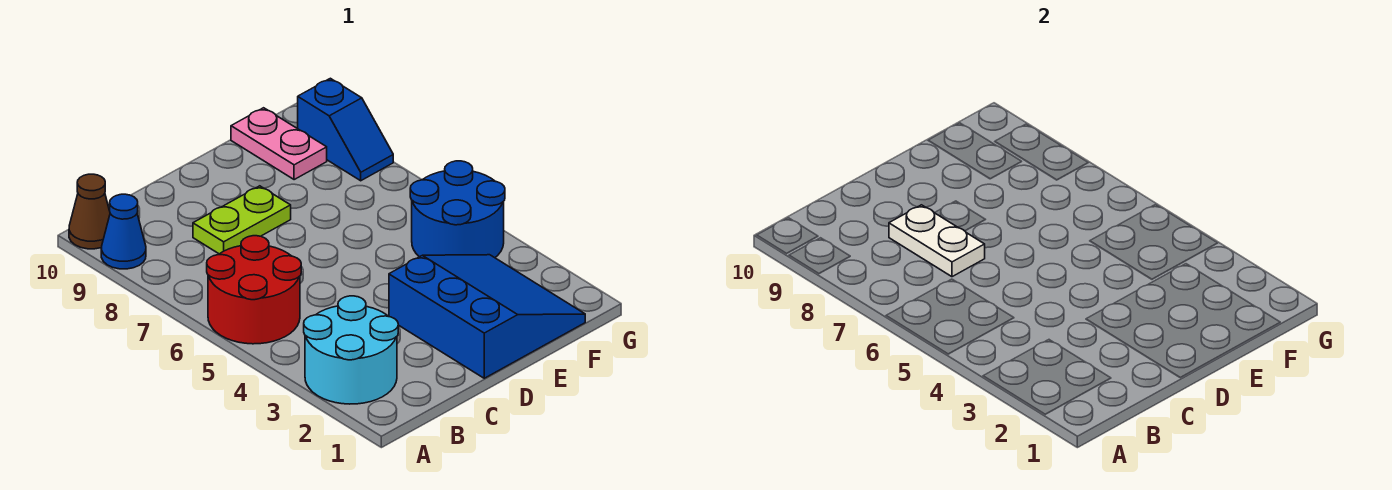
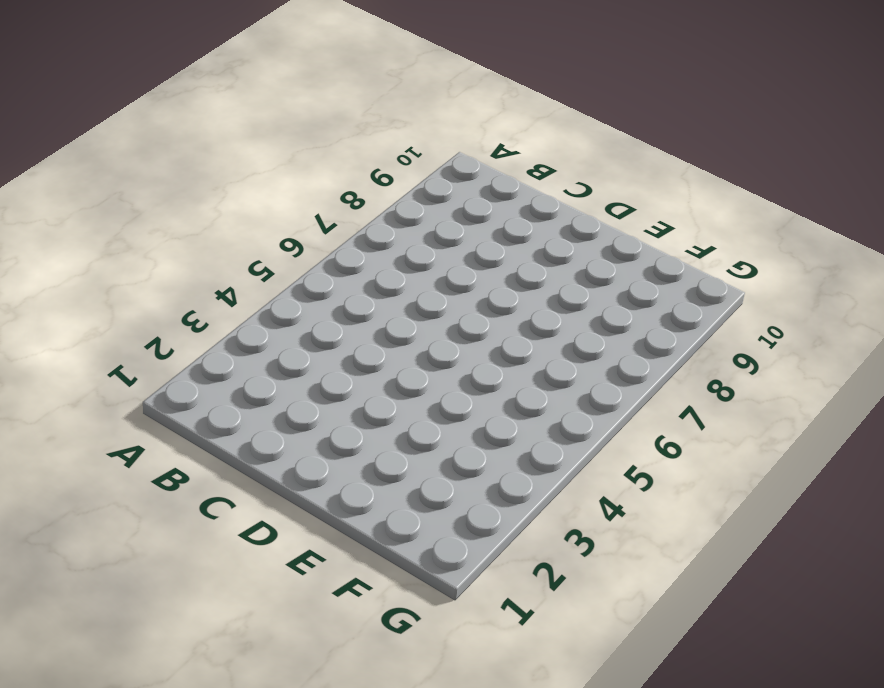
none -> cyan 2x2 round brick [304,296,398,404]
none -> red 2x2 round brick [207,236,301,344]

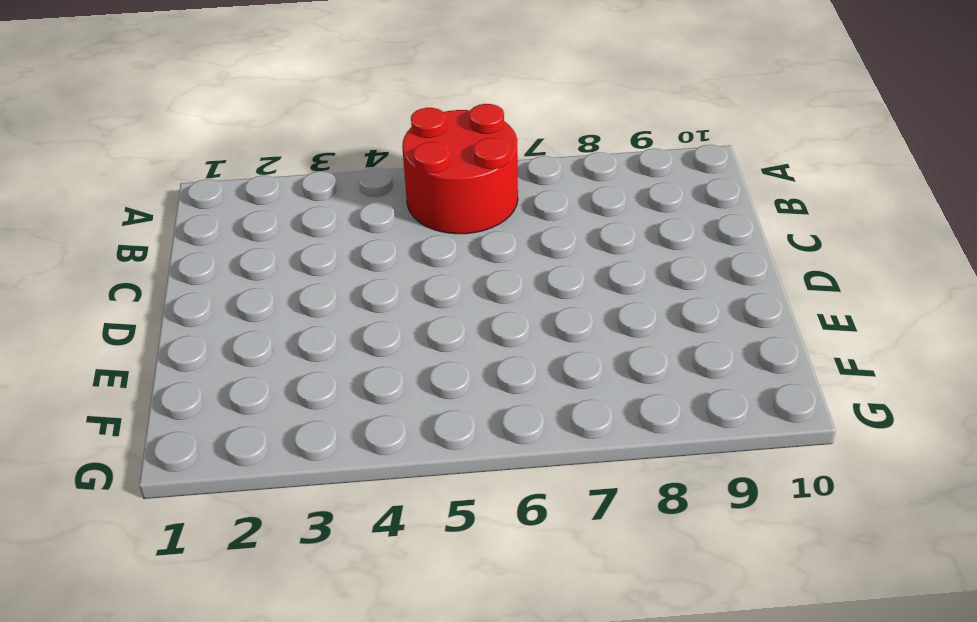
none -> cyan 2x2 round brick [304,296,398,404]
none -> blue 1x1 cone [101,194,146,269]

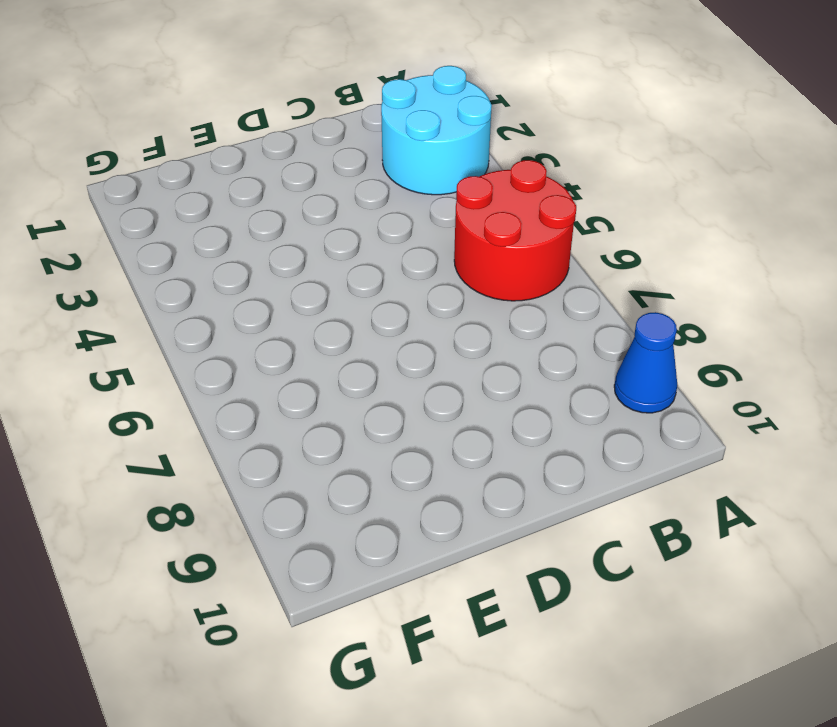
none -> brown 1x1 cone [69,174,110,249]
none -> lime 1x2 plate [193,186,291,254]

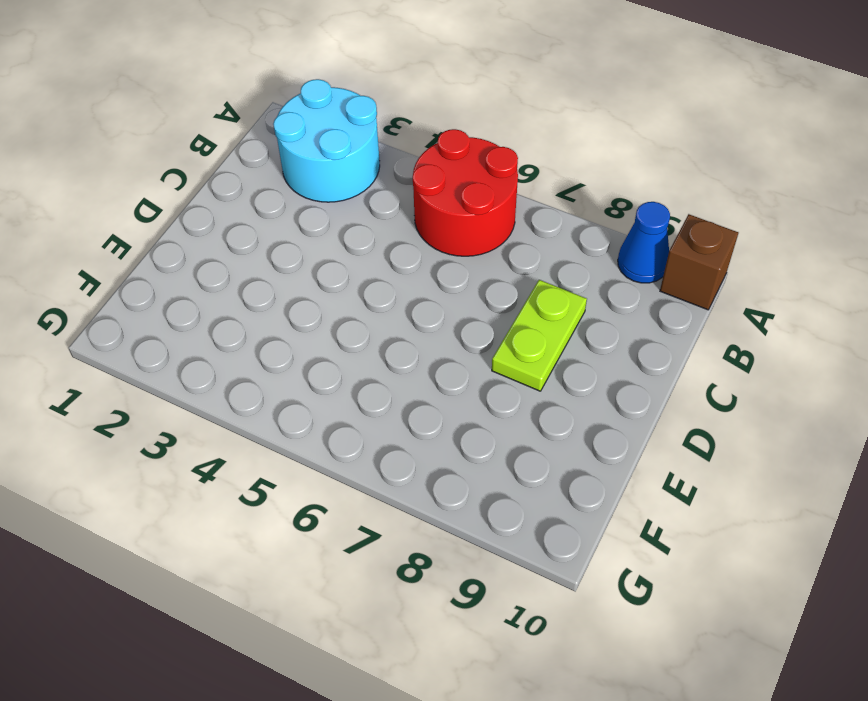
brown 1x1 brick [660,214,738,310] -> brown 1x1 cone [69,174,110,249]
none -> blue 3x3 slope [389,255,585,378]
none -> blue 2x2 round brick [410,161,505,258]

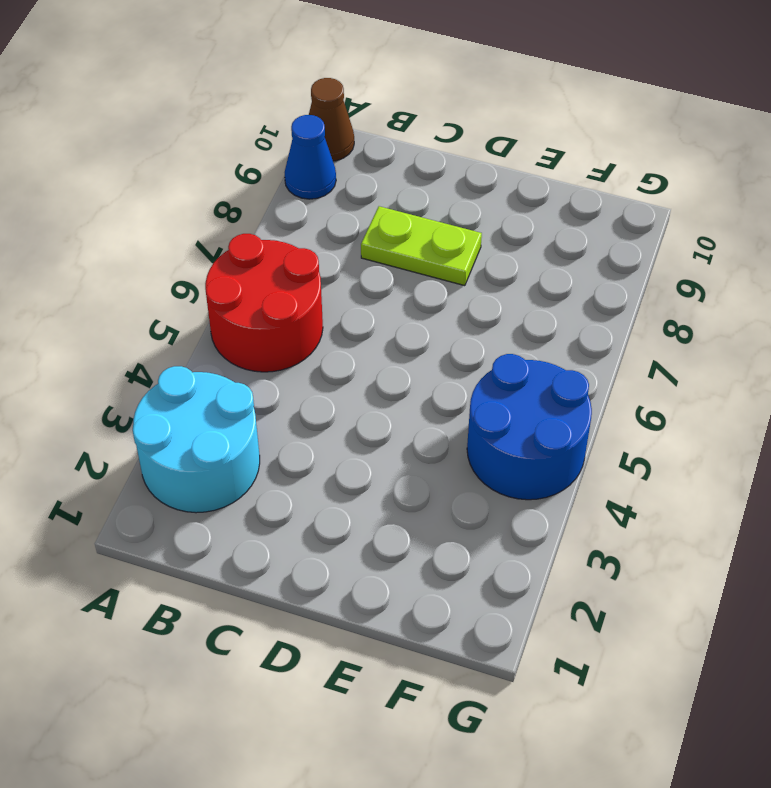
none -> blue 3x3 slope [389,255,585,378]
none -> pink 1x2 plate [231,108,327,180]

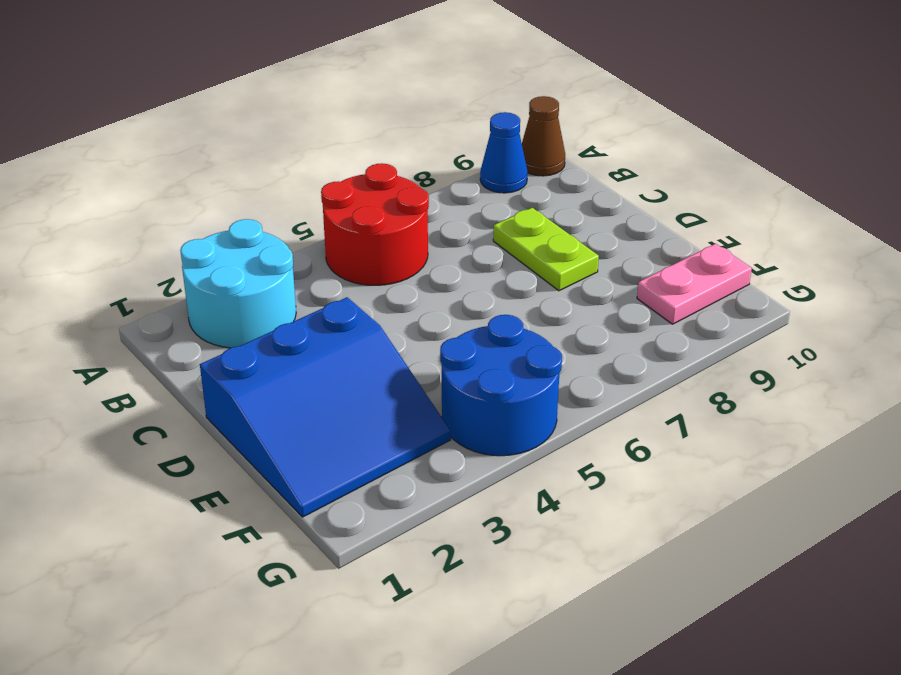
none -> blue 1x2 slope [298,78,393,181]
none -> white 1x2 plate [889,205,985,277]

